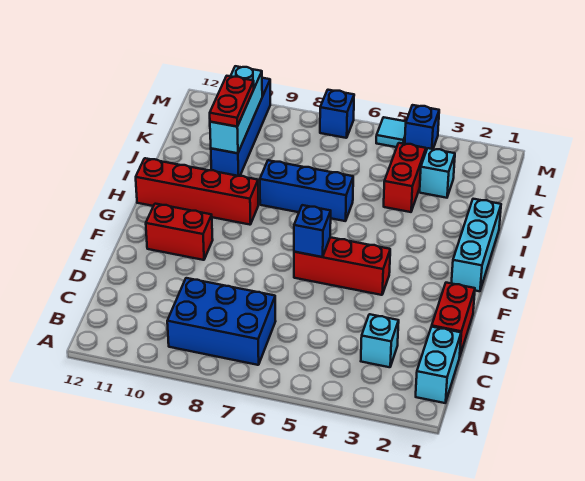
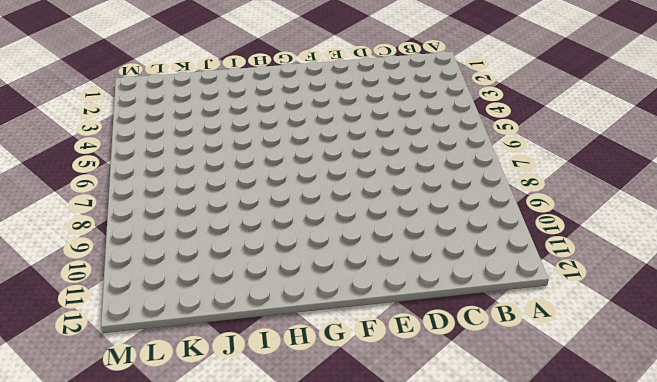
none -> cyan 1x2 brick [416,327,461,403]
none -> blue 2x3 brick [167,278,276,365]
none -> cyan 1x1 brick [361,314,399,367]

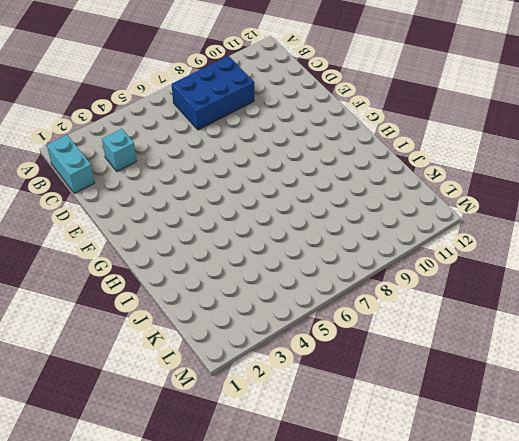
none -> red 1x2 brick [432,283,475,355]
none -> red 1x3 brick [294,237,390,295]
none -> red 1x2 brick [146,204,213,260]

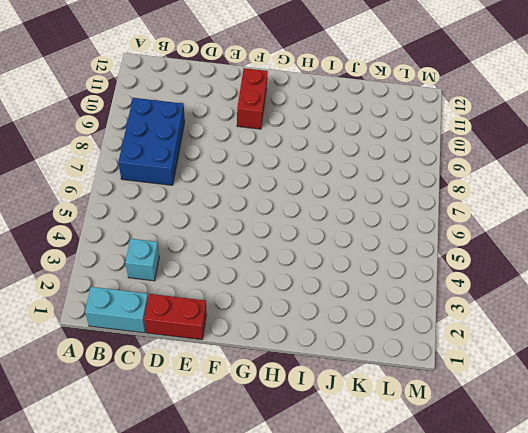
none -> red 1x3 brick [294,237,390,295]
none -> cyan 1x3 brick [451,199,501,291]
none -> red 1x4 brick [136,158,258,225]

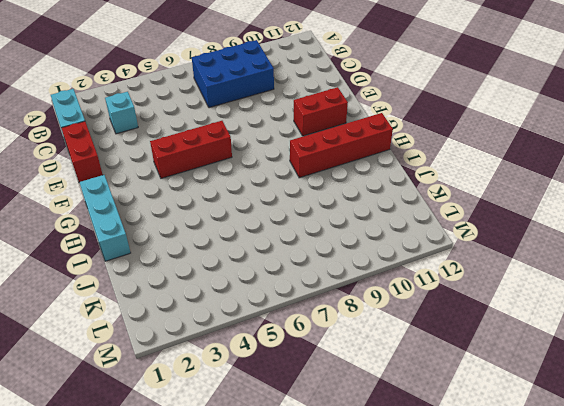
none -> blue 1x3 brick [260,160,353,221]
none -> red 1x2 brick [384,143,426,212]
none -> blue 1x4 brick [211,78,270,176]

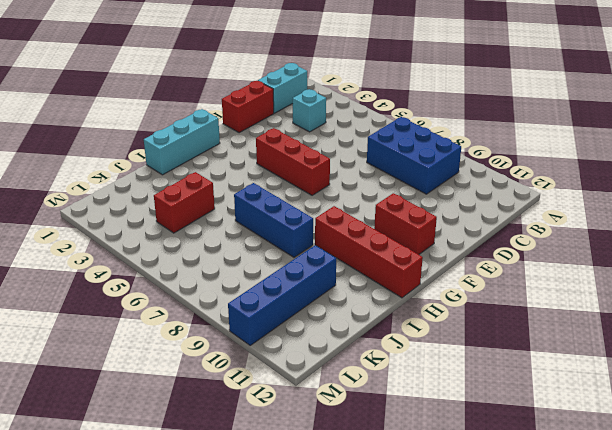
none -> cyan 1x1 brick [420,148,455,198]
none -> blue 1x1 brick [405,105,439,151]
none -> cyan 1x1 tile [376,117,406,147]

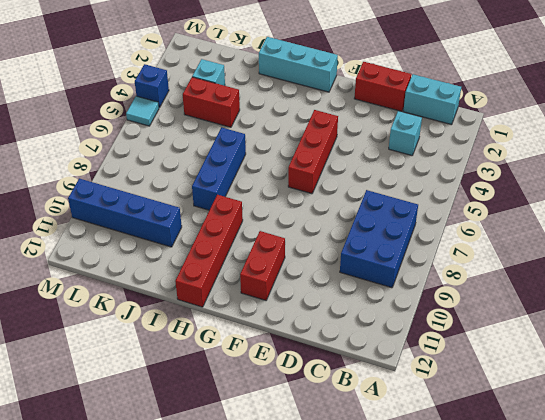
none -> blue 1x1 brick [320,90,354,138]
none -> blue 1x1 brick [294,205,331,257]
none -> cyan 1x3 brick [210,66,262,153]

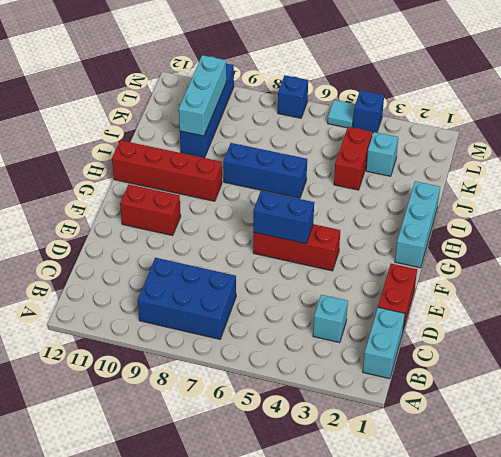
blue 1x2 brick [253,191,314,244] -> blue 1x1 brick [294,205,331,257]
none -> red 1x2 plate [210,76,254,127]

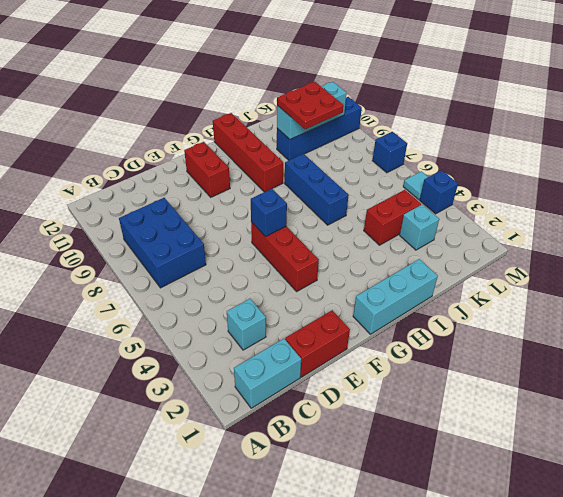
red 2x2 plate [277,82,344,129] -> red 1x2 plate [210,76,254,127]

